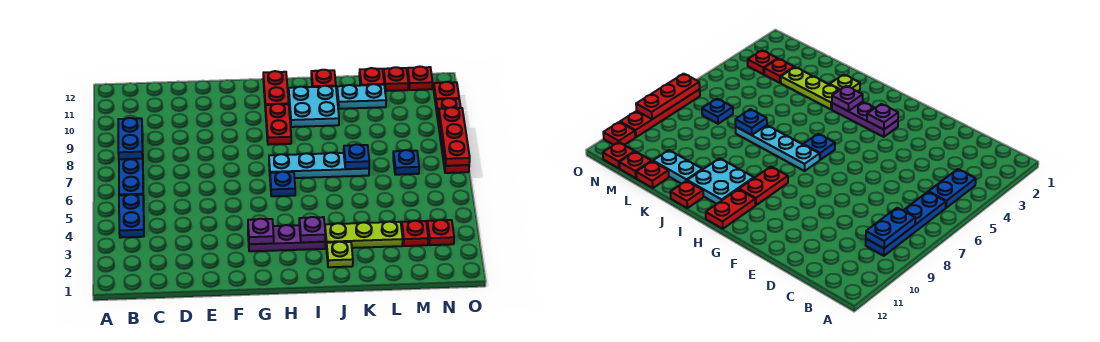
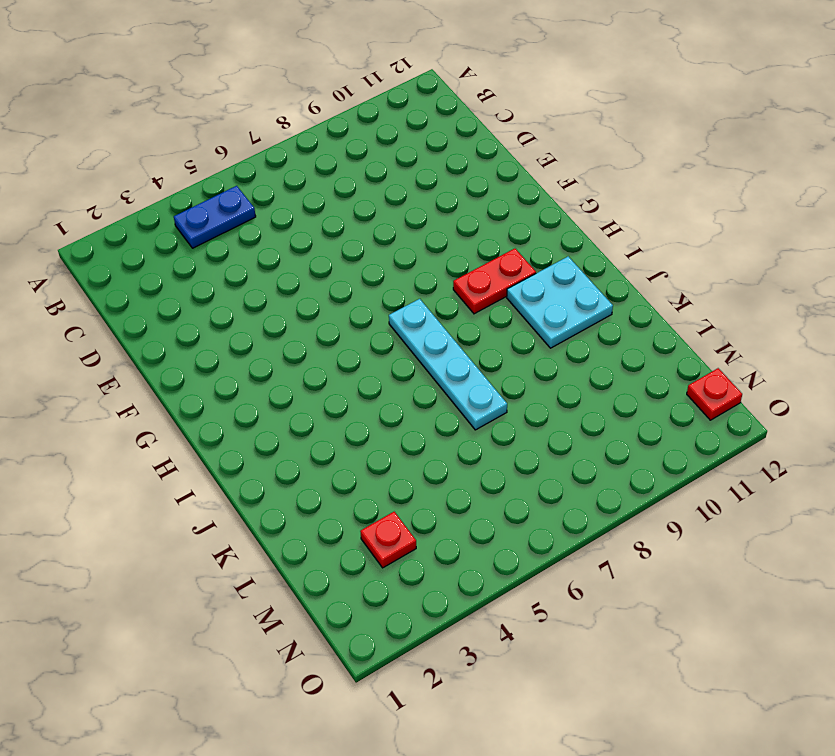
none -> blue 1x4 plate [119,134,144,199]
none -> purple 1x3 plate [248,225,325,251]
none -> blue 1x1 plate [270,172,295,196]

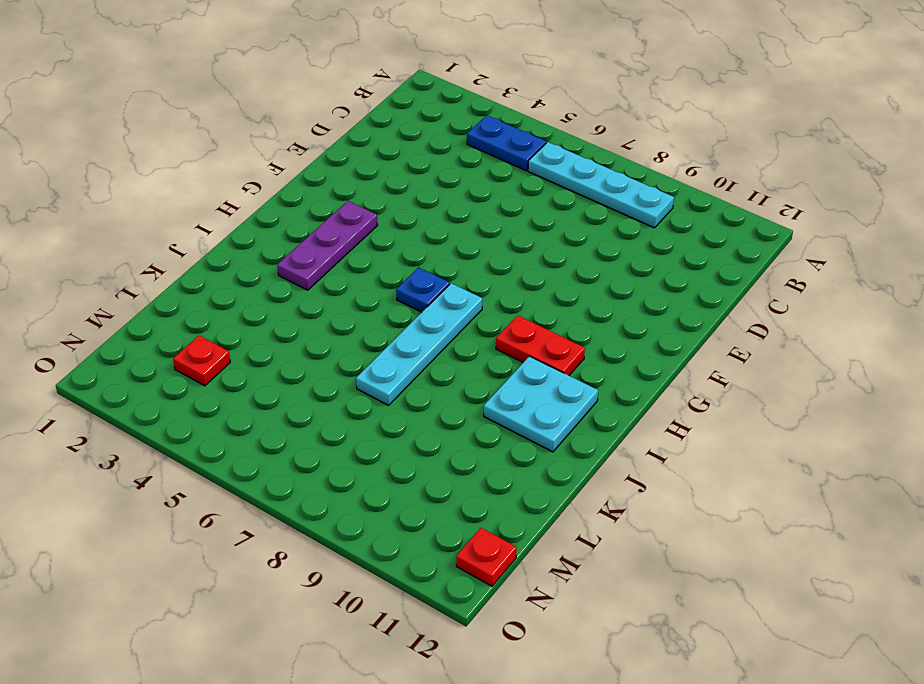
cyan 1x4 plate [528,142,674,228] -> blue 1x4 plate [119,134,144,199]
none -> red 1x2 plate [263,71,289,105]
none -> lime 1x1 plate [327,242,353,267]
none -> lime 1x3 plate [325,222,403,248]

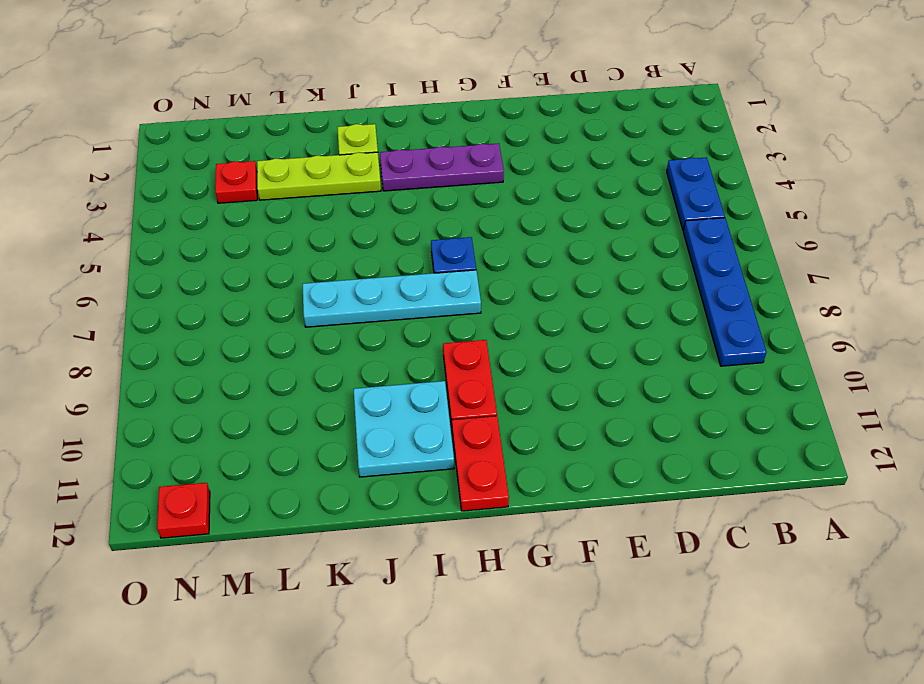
none -> red 1x1 plate [311,70,336,87]
none -> cyan 1x2 plate [337,84,386,109]
none -> red 1x1 plate [359,68,384,85]

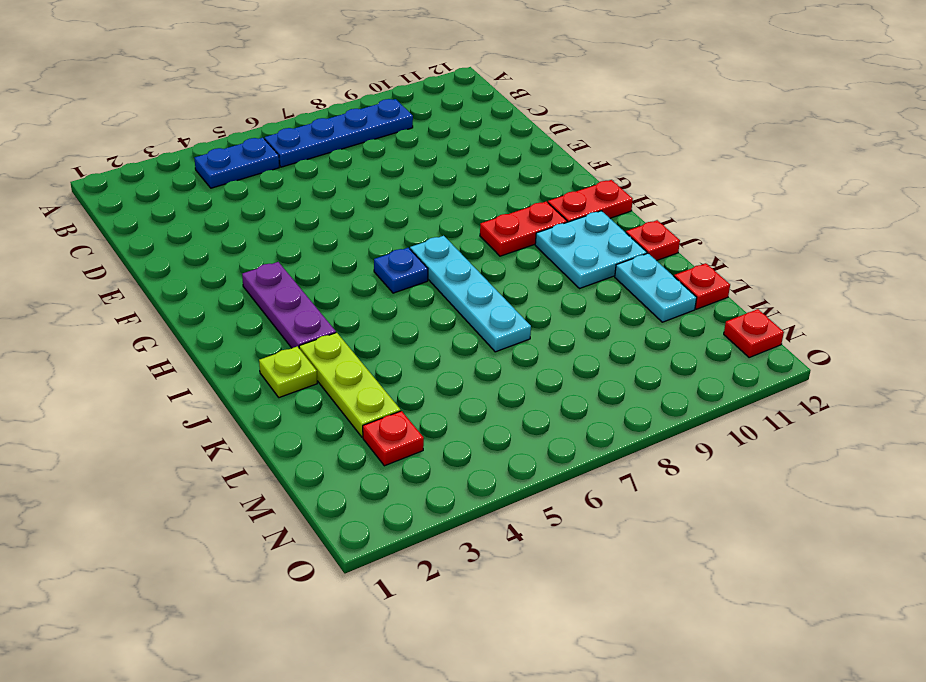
none -> blue 1x1 plate [393,150,419,175]
none -> red 1x1 plate [383,67,408,91]
none -> red 1x1 plate [427,220,454,245]

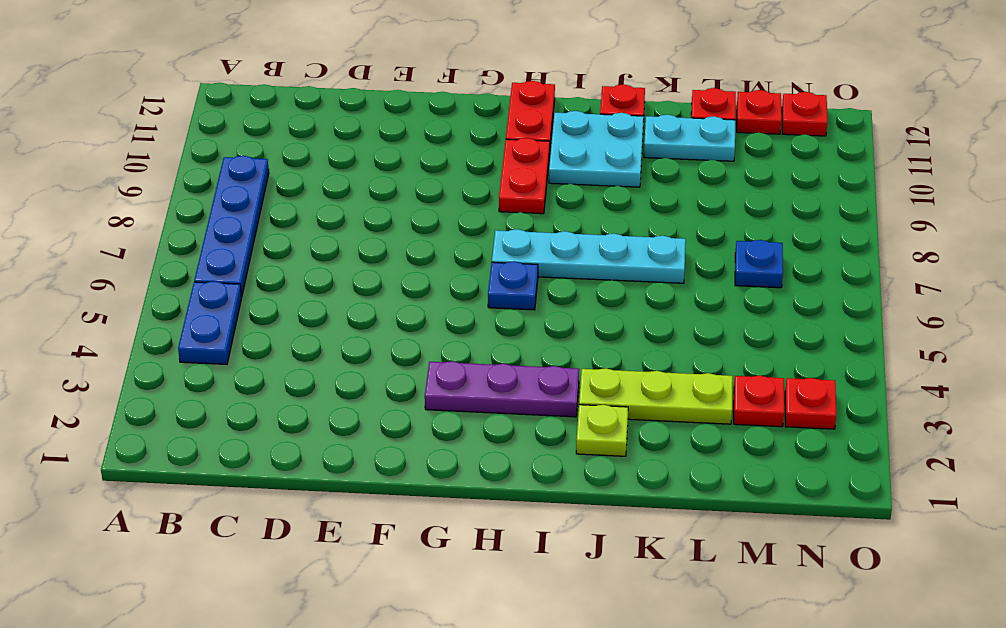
none -> red 1x4 plate [436,98,469,173]
none -> red 1x1 plate [434,82,459,104]
none -> blue 1x2 plate [118,118,143,159]

